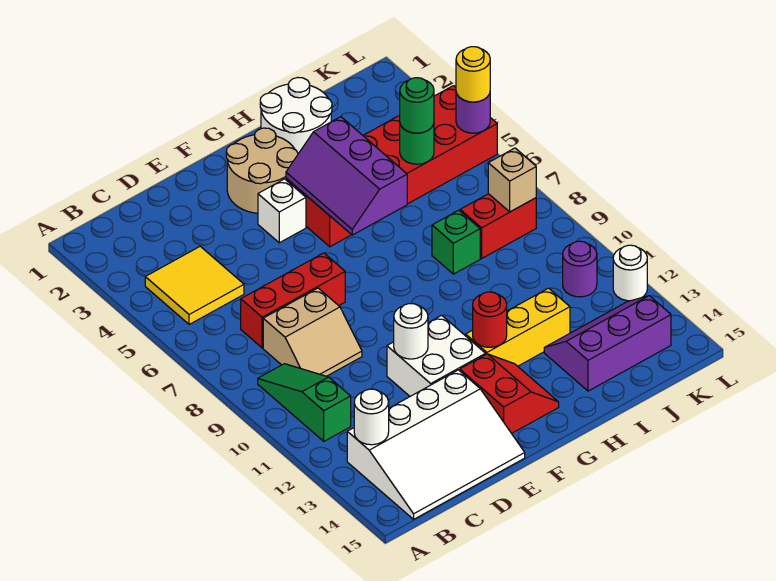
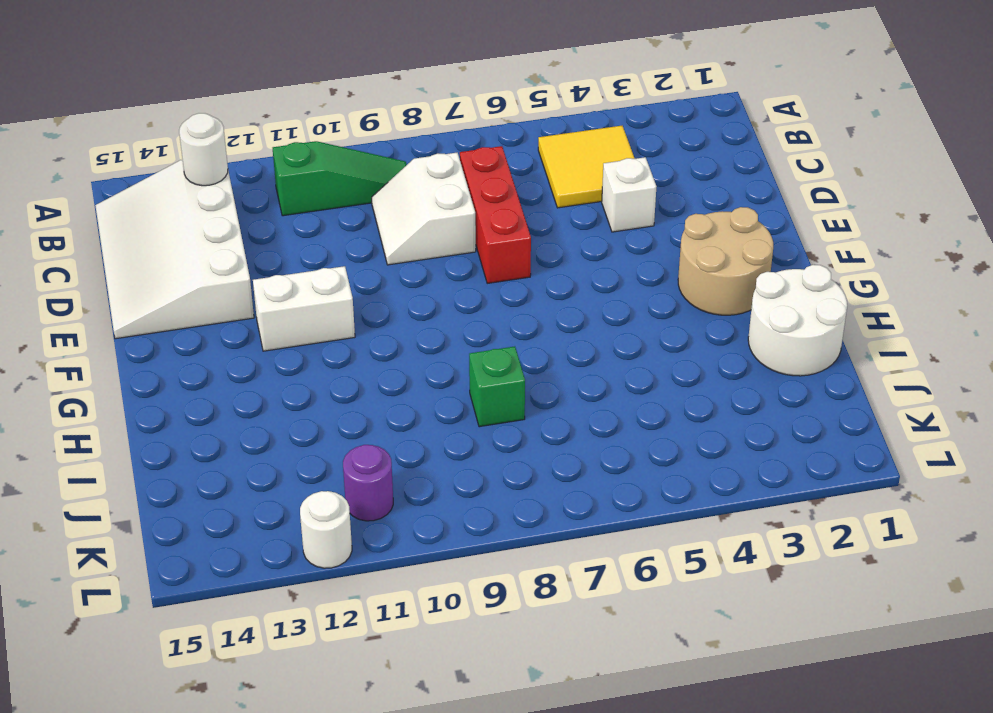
white 2x2 slope [372,153,476,265] -> tan 2x2 slope [263,288,362,376]
white 1x1 brick [602,157,657,232] -> white 1x1 brick moved to [258,179,306,243]
white 1x2 brick [253,266,355,351] -> white 2x2 brick [387,315,486,396]
none -> red 2x2 slope [460,354,559,433]
none -> red 2x6 brick [286,86,497,247]
none -> yellow 1x3 brick [466,288,570,366]

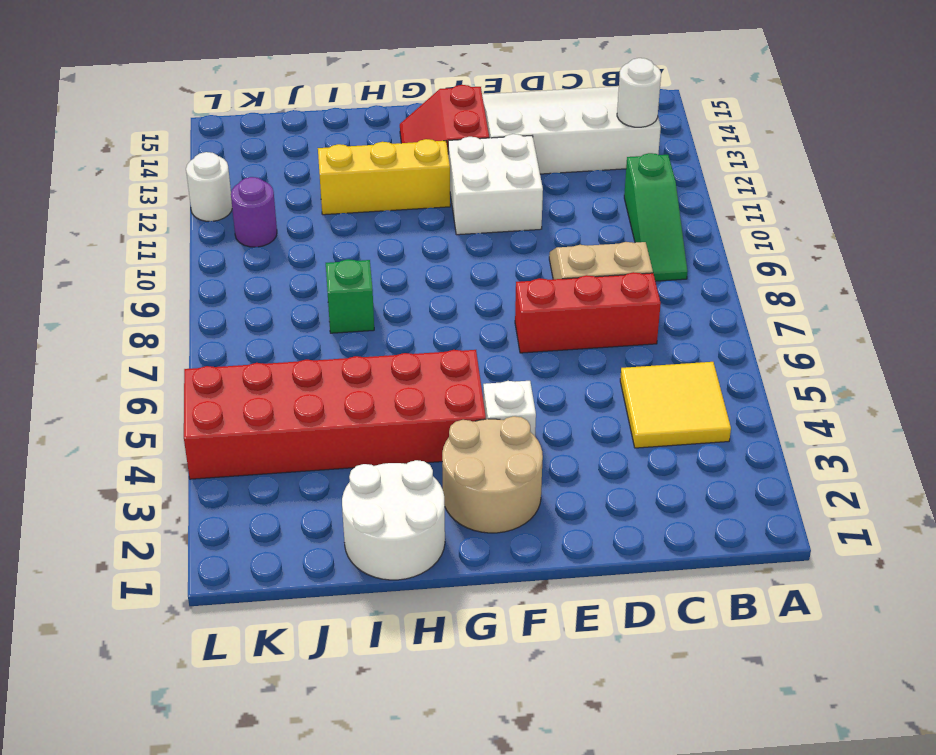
none -> purple 2x3 slope [544,296,671,391]
none -> red 1x2 brick [460,194,536,258]
none -> white 1x1 round brick [394,304,428,359]

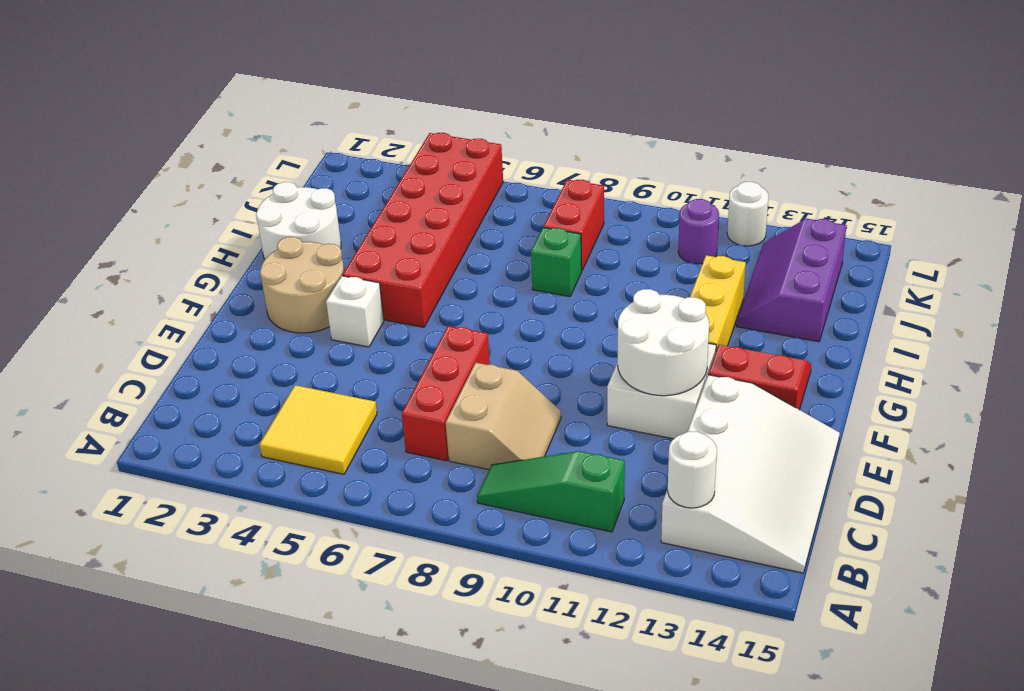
white 2x2 round brick [618,289,709,396] -> white 1x1 round brick [394,304,428,359]
none -> purple 2x3 slope [286,117,407,235]
none -> red 1x1 round brick [473,292,507,347]
none -> green 1x1 round brick [400,124,434,164]

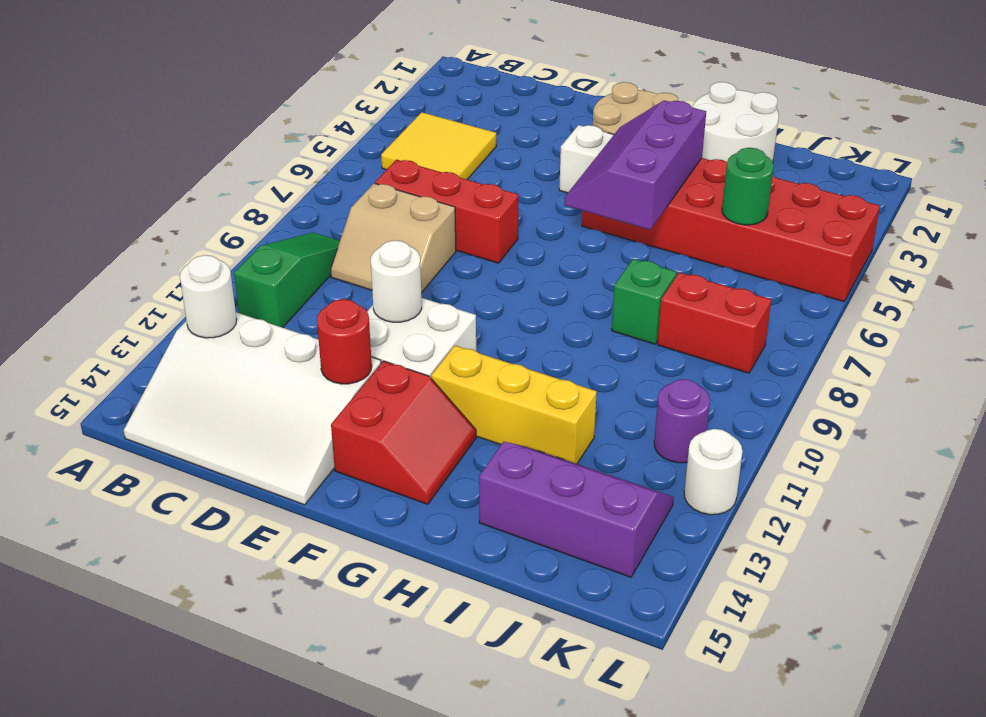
red 1x1 round brick [317,299,372,384] -> red 1x1 round brick moved to [473,292,507,347]
none -> tan 1x1 brick [488,148,536,212]
none -> purple 1x1 round brick [456,92,490,133]
none -> green 1x1 round brick [400,78,434,133]

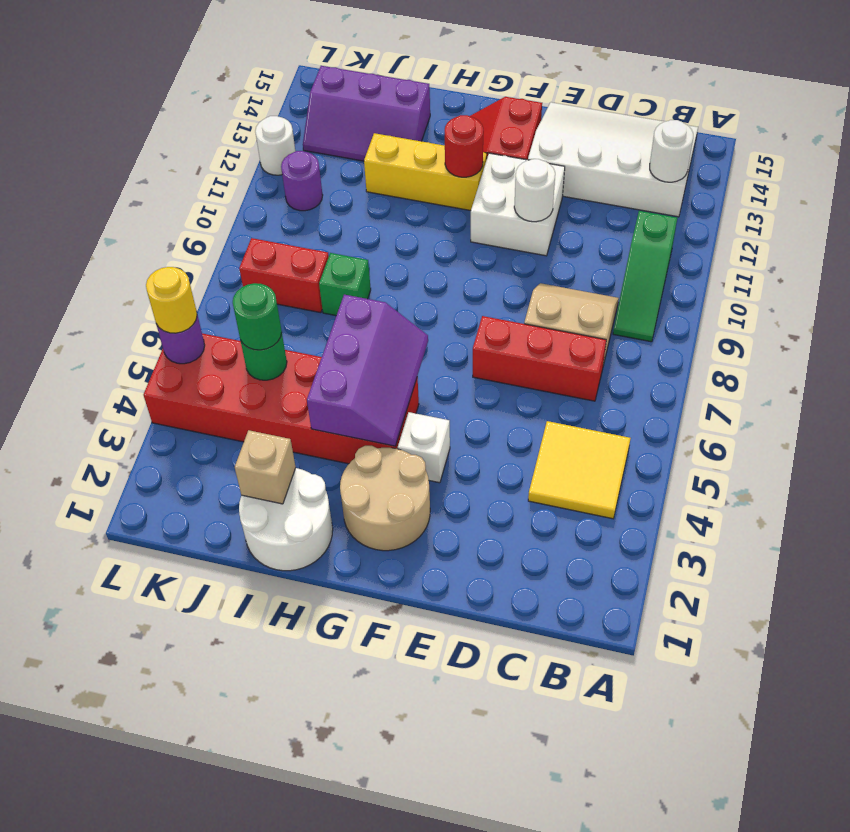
tan 1x1 brick [235,430,296,504] -> tan 1x1 brick moved to [488,148,536,212]

